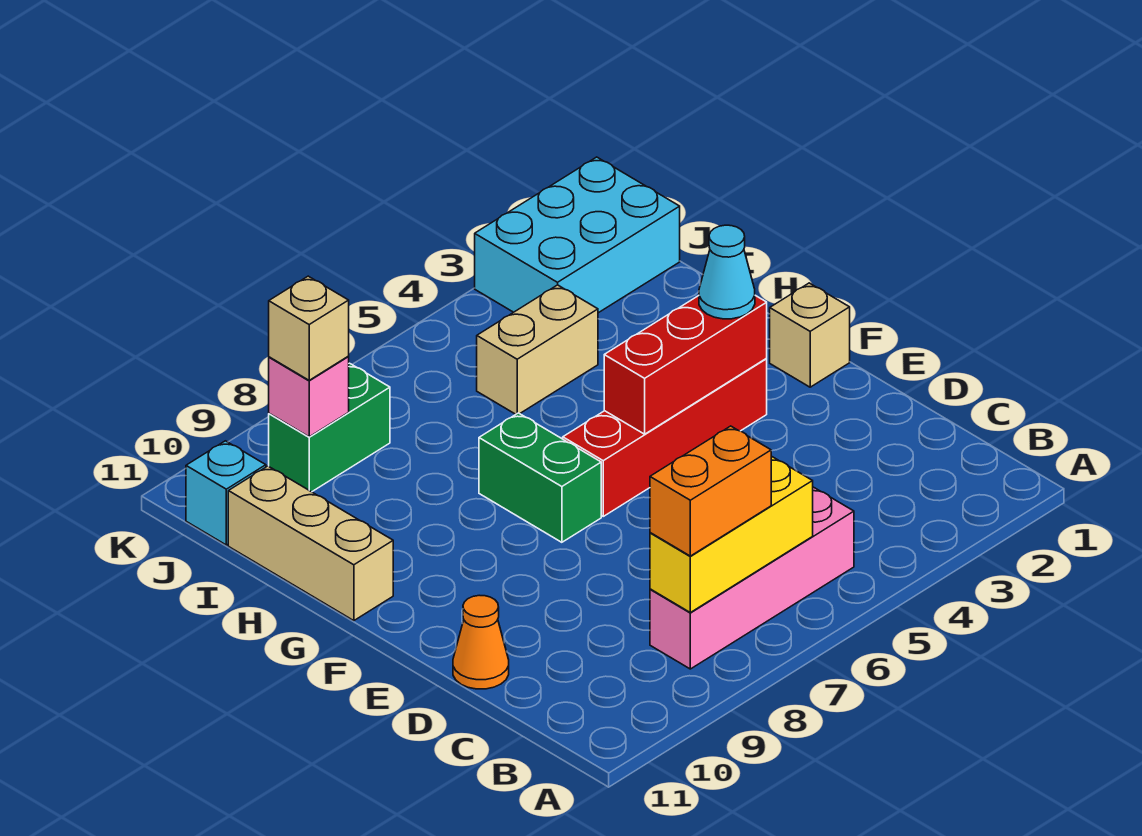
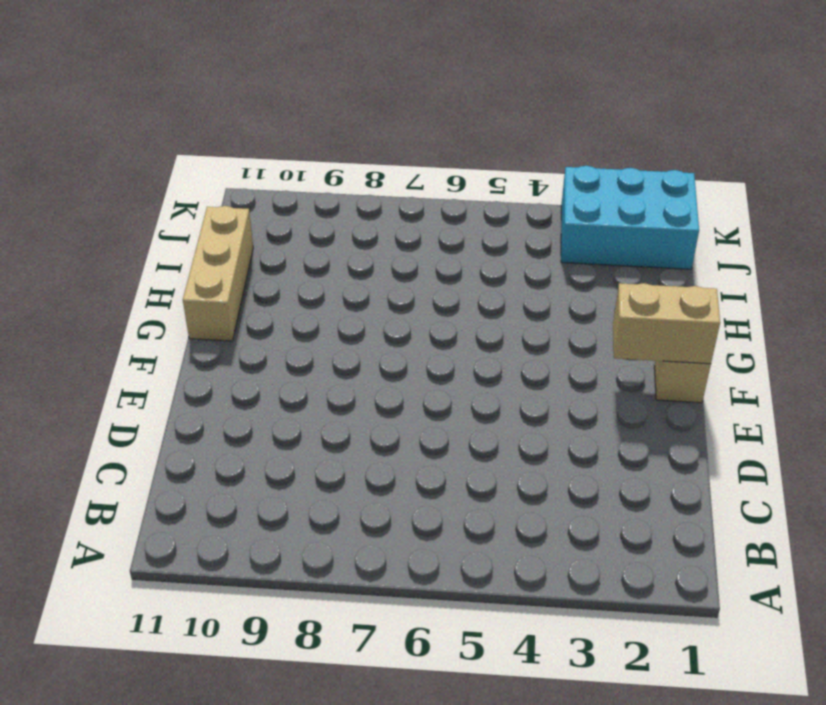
tan 1x2 brick [613,283,720,364] -> tan 1x2 brick moved to [477,285,598,414]
none -> pink 1x4 brick [650,487,854,669]
none -> orange 1x1 cone [453,595,509,689]
none -> red 1x4 brick [563,358,767,516]

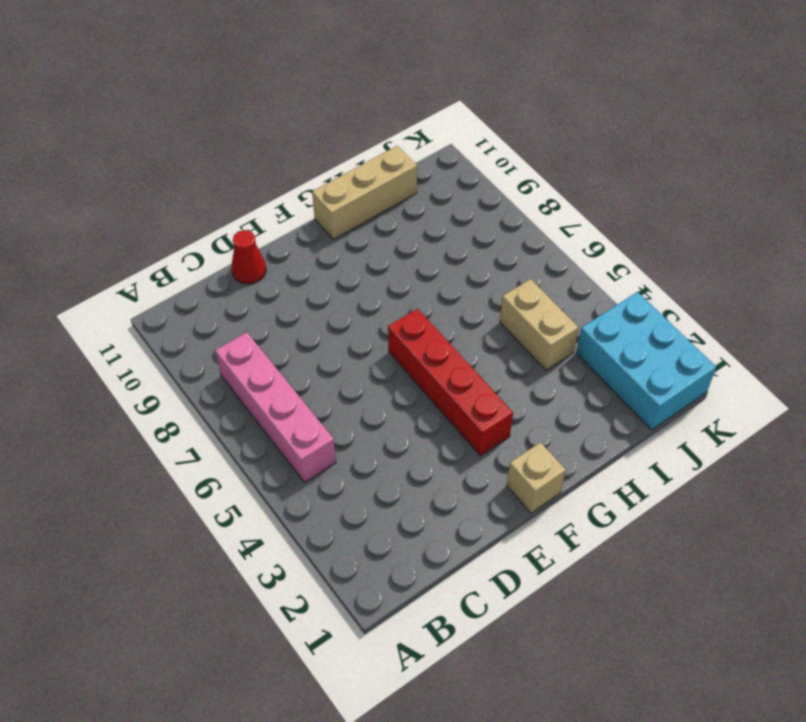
red 1x1 cone [231,230,266,284] -> orange 1x1 cone [453,595,509,689]
none -> green 1x2 brick [479,413,601,542]
none -> green 1x2 brick [269,363,390,492]
none -> cyan 1x1 brick [186,441,266,545]

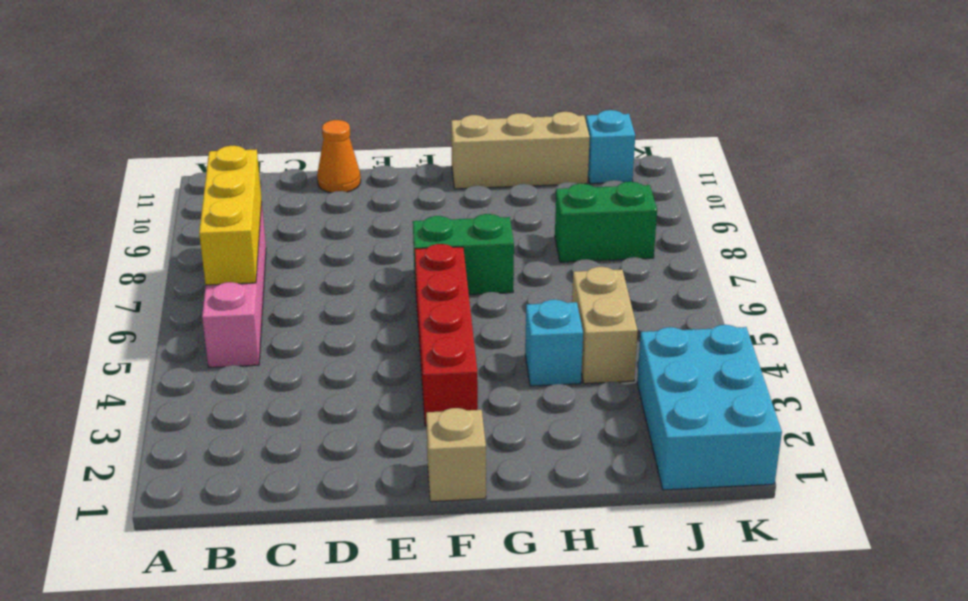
cyan 1x1 brick [525,300,583,386] -> none
green 1x2 brick [555,182,657,262] -> green 1x2 brick turned to [269,363,390,492]
none -> red 1x3 brick [604,295,767,434]
none -> pink 1x1 brick [269,357,349,437]
none -> orange 1x2 brick [650,426,771,556]

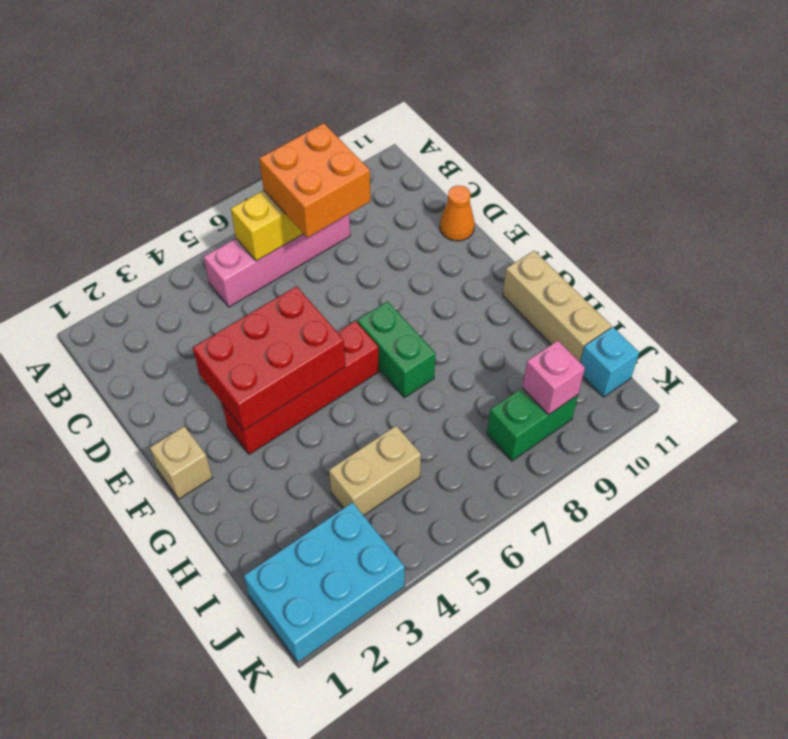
orange 2x2 brick [259,123,371,238] -> orange 1x2 brick [650,426,771,556]
red 2x3 brick [193,286,345,430] -> red 1x3 brick [604,295,767,434]
none -> cyan 1x1 cone [699,225,755,319]
none -> tan 1x1 brick [269,276,349,380]

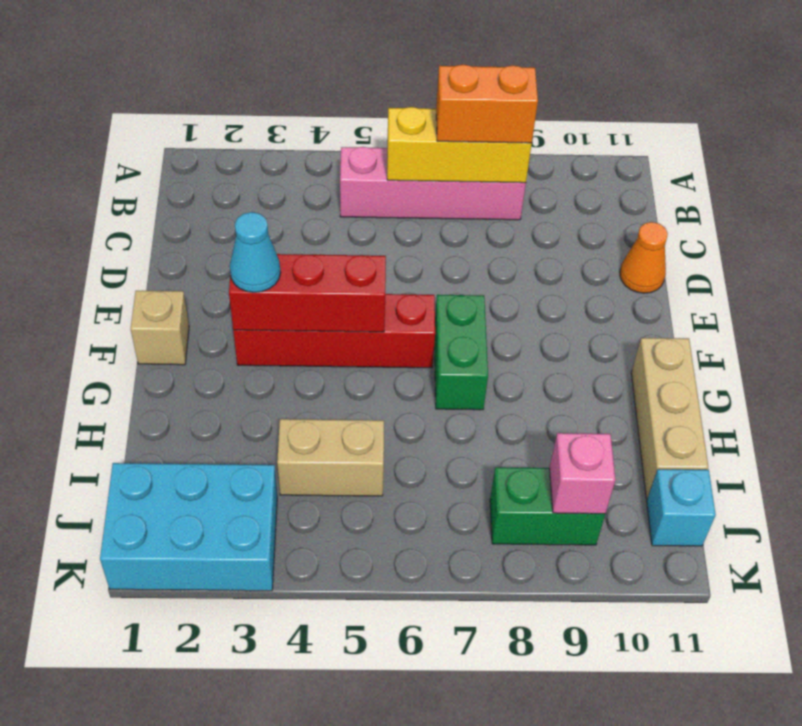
none -> tan 1x1 brick [269,276,349,380]

